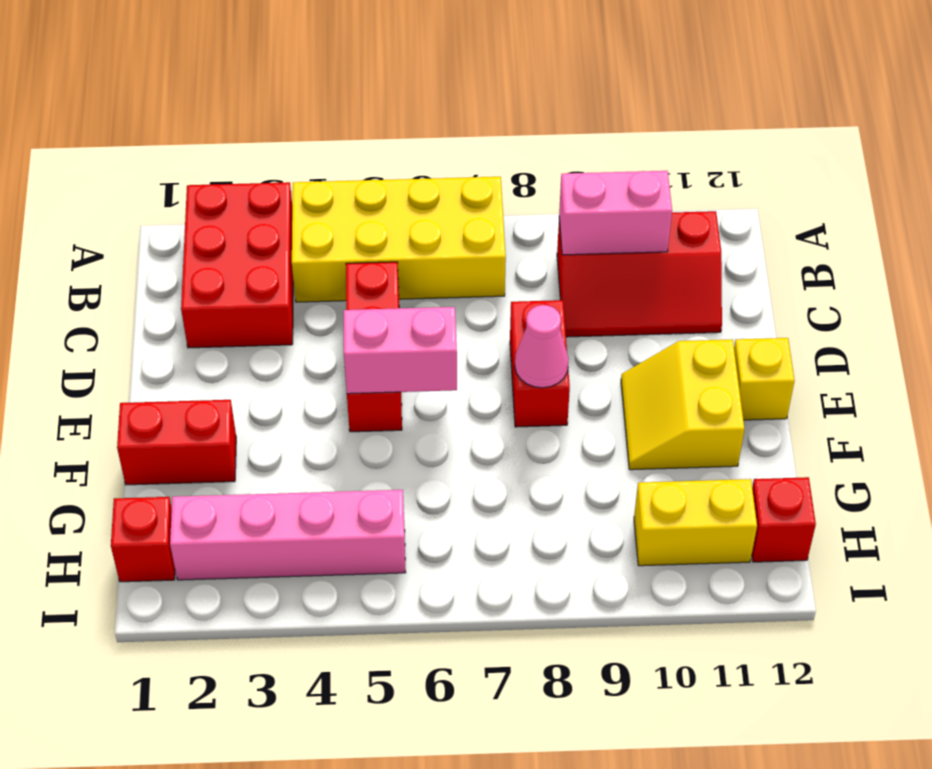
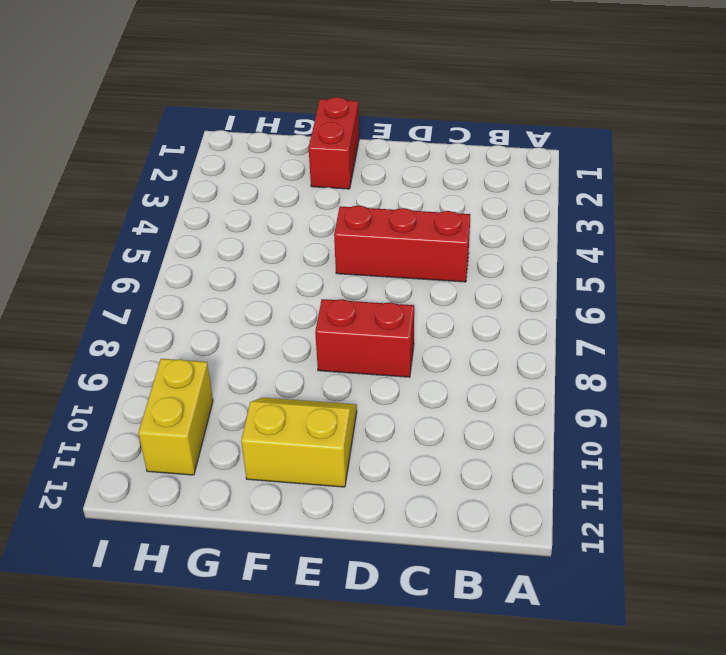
none -> red 2x3 brick [181,182,293,348]
none -> yellow 2x4 brick [292,177,506,302]
none -> red 2x3 slope [557,211,722,337]

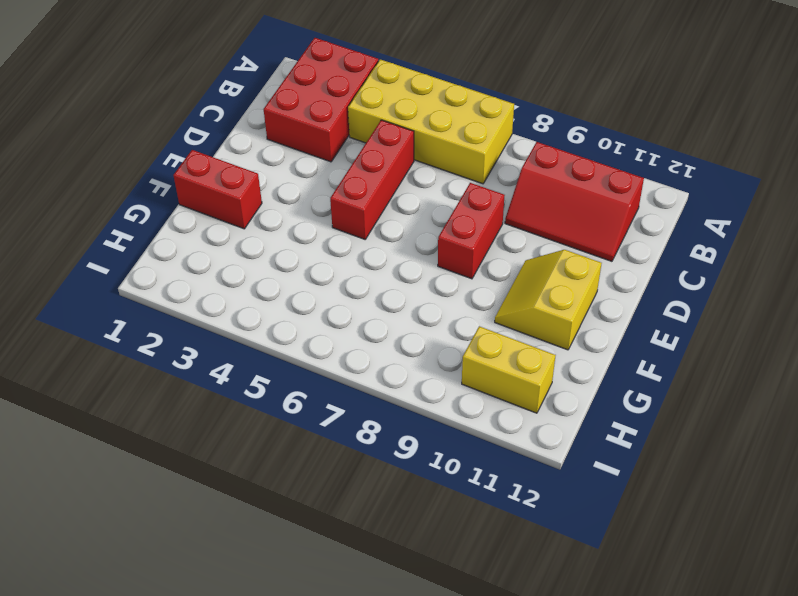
none -> yellow 1x1 brick [734,338,794,420]
none -> red 1x1 brick [111,497,175,582]
none -> pink 1x4 brick [170,490,406,580]

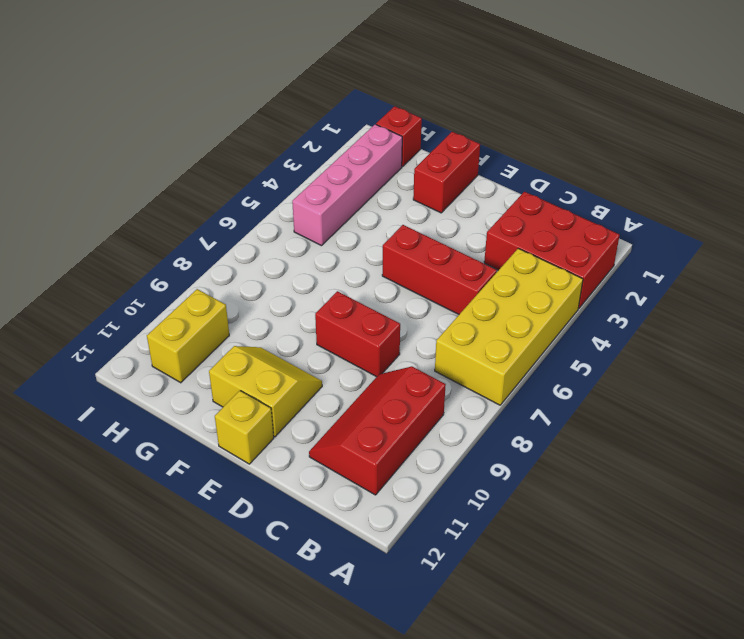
none -> red 1x1 brick [752,477,816,562]
none -> pink 1x2 brick [559,171,672,255]
none -> pink 1x2 brick [344,307,457,394]

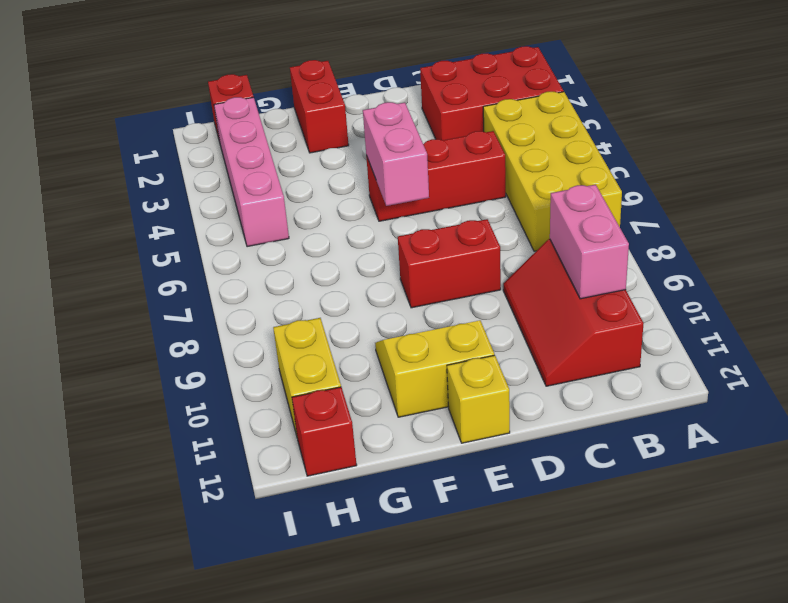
none -> pink 1x1 cone [515,305,569,388]

